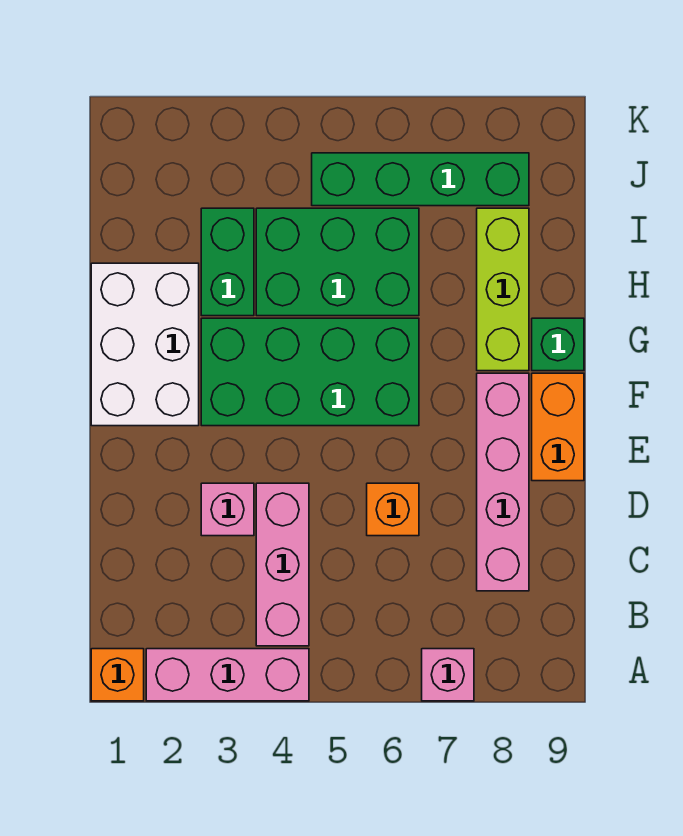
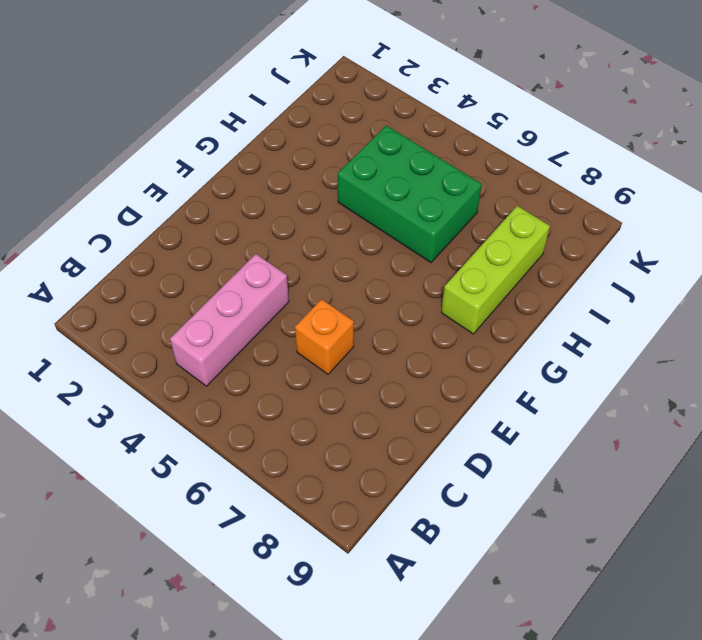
none -> orange 1x1 brick [91,649,144,701]
none -> pink 1x3 brick [146,649,309,701]
none -> pink 1x1 brick [422,649,474,701]

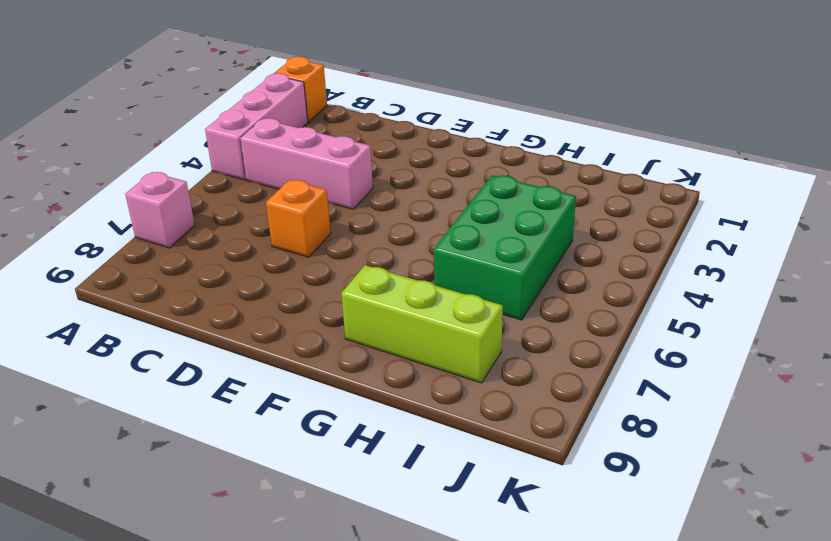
none -> pink 1x4 brick [477,373,529,591]
none -> pink 1x1 brick [201,483,254,536]
none -> orange 1x2 brick [532,373,584,481]

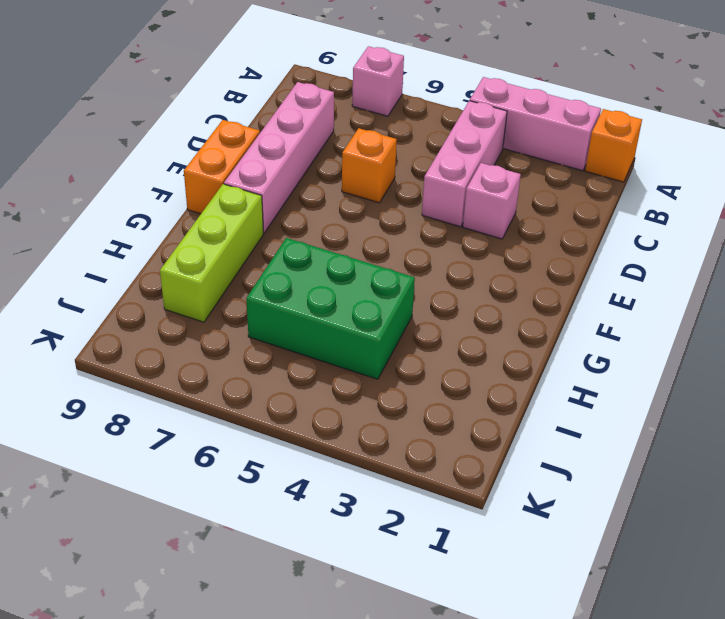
none -> white 2x3 brick [91,263,199,426]
none -> green 2x4 brick [201,318,419,426]
none -> green 1x1 brick [532,318,584,371]

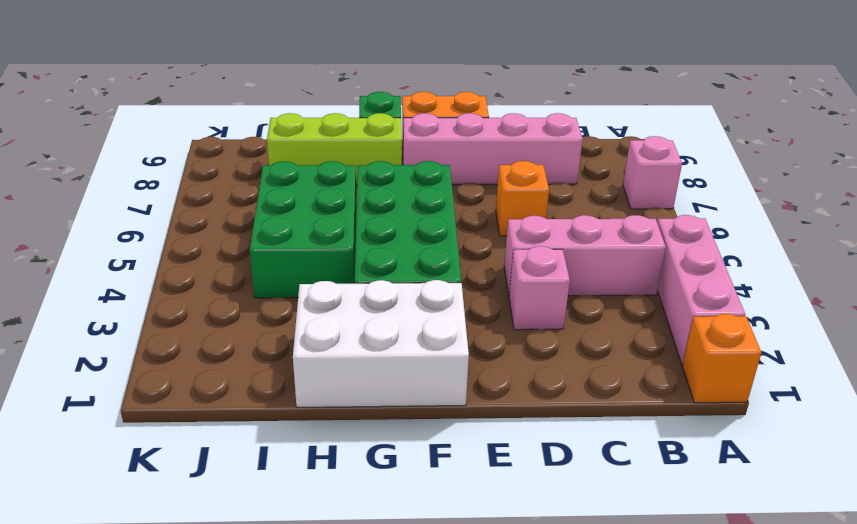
none -> green 1x2 brick [201,208,254,316]
none -> green 1x4 brick [312,153,529,206]

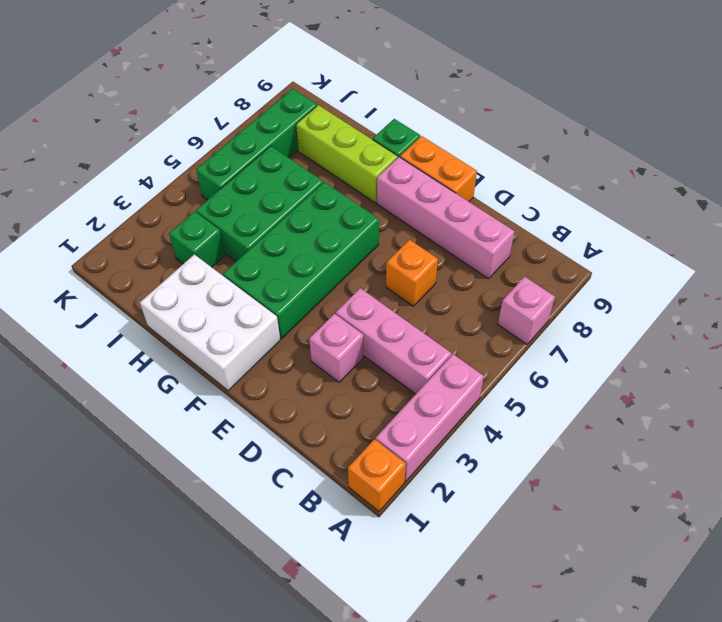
green 1x1 brick [169,211,225,267] -> green 1x2 brick [201,208,254,316]

